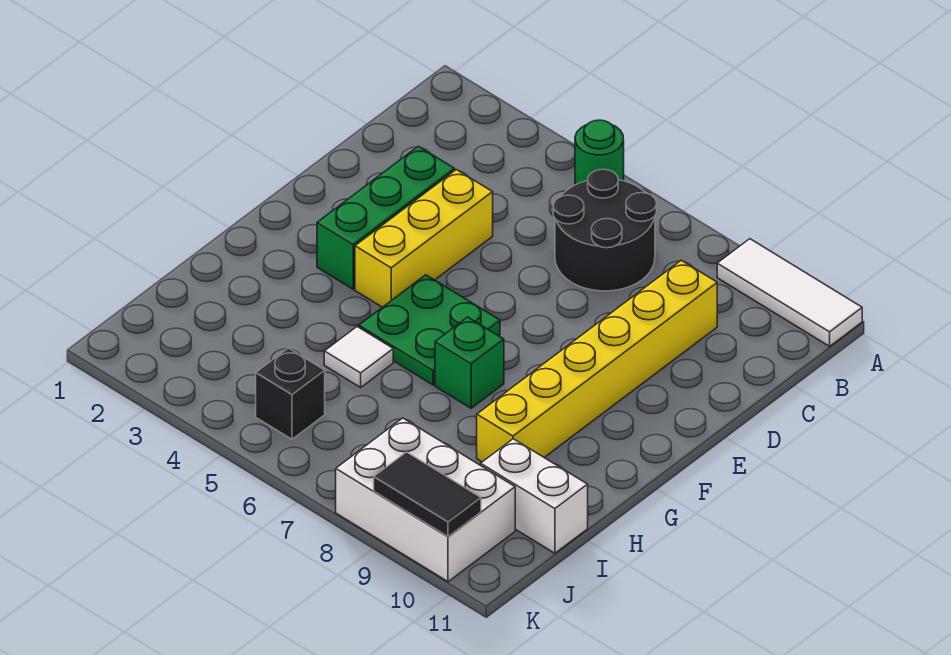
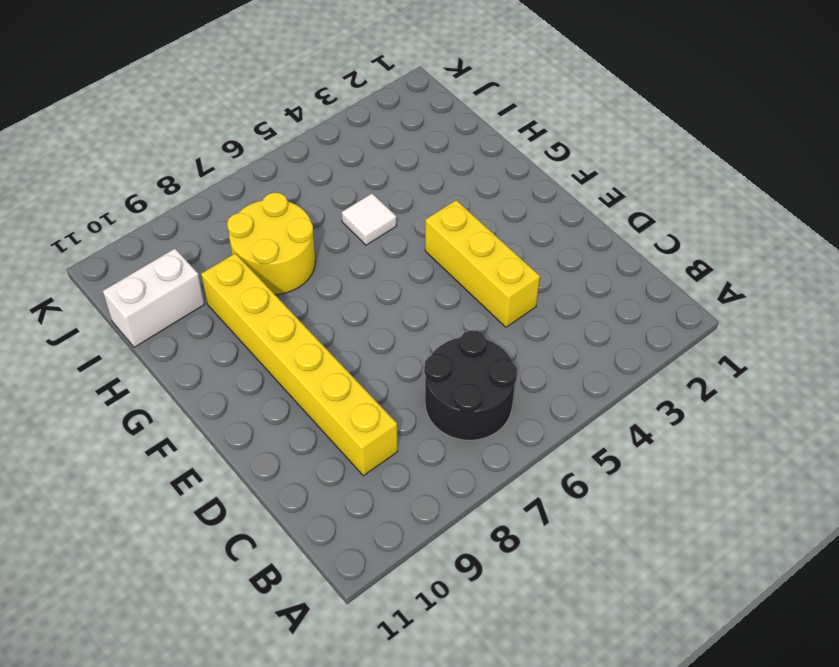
yellow 2x2 round brick [227,193,316,295] -> none
none -> green 1x1 round brick [575,120,624,185]
none -> white 1x3 tile [717,239,862,346]
none -> green 1x3 brick [317,146,455,289]

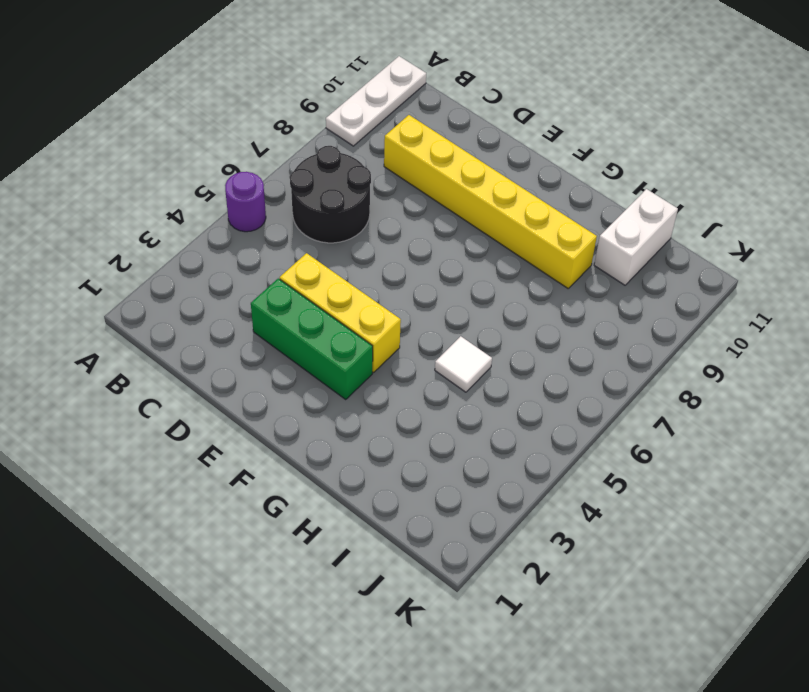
purple 1x1 round brick [225,172,266,232] -> green 1x1 round brick [575,120,624,185]
white 1x3 plate [326,56,426,146] -> white 1x3 tile [717,239,862,346]
none -> green 2x2 plate [359,275,500,385]
none -> green 1x1 brick [435,317,504,408]
none -> black 1x1 brick [256,348,325,439]

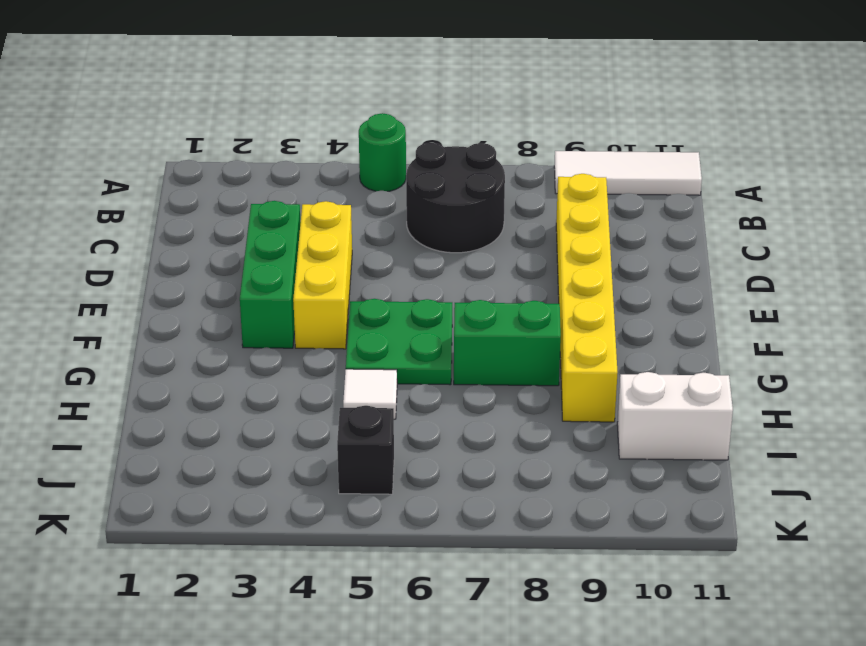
green 1x2 brick [454,300,561,386] -> green 1x1 brick [435,317,504,408]
none -> white 2x3 brick [336,418,515,582]
none -> black 1x2 tile [374,452,481,537]

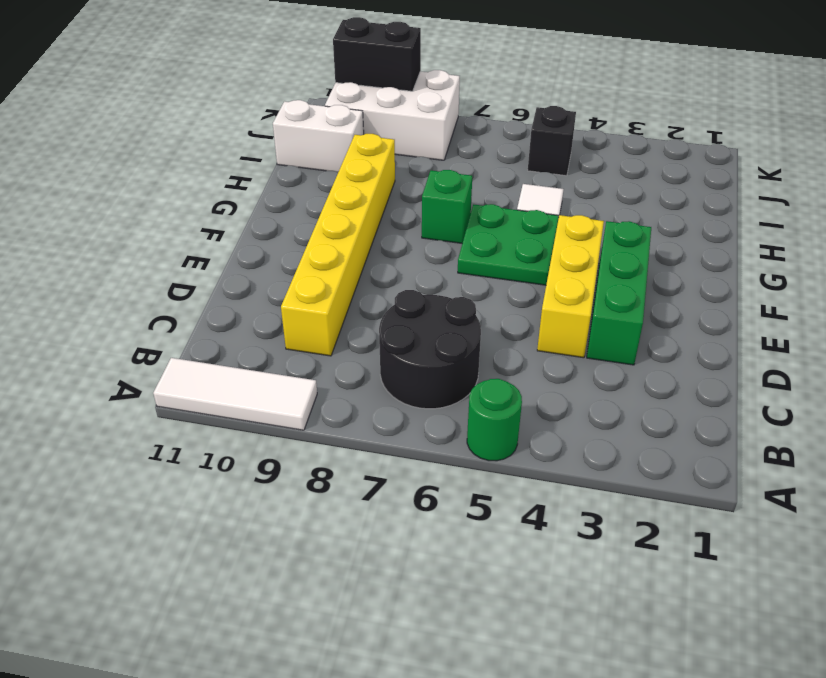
black 1x2 brick [333,17,421,91] -> black 1x2 tile [374,452,481,537]

